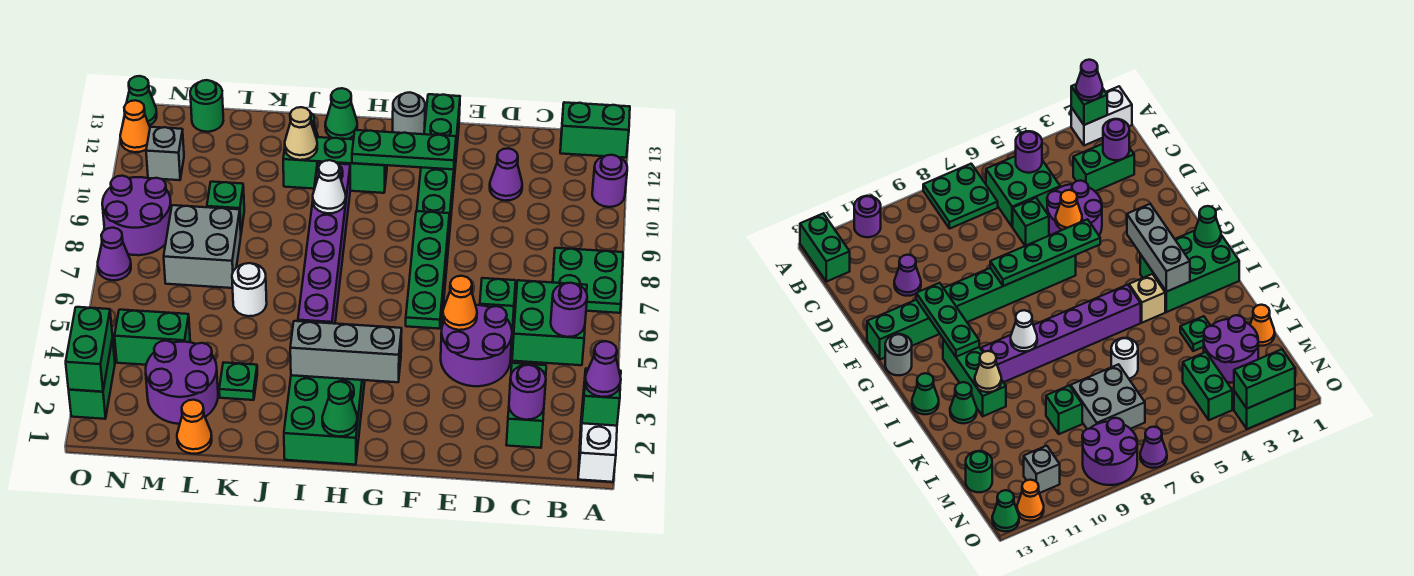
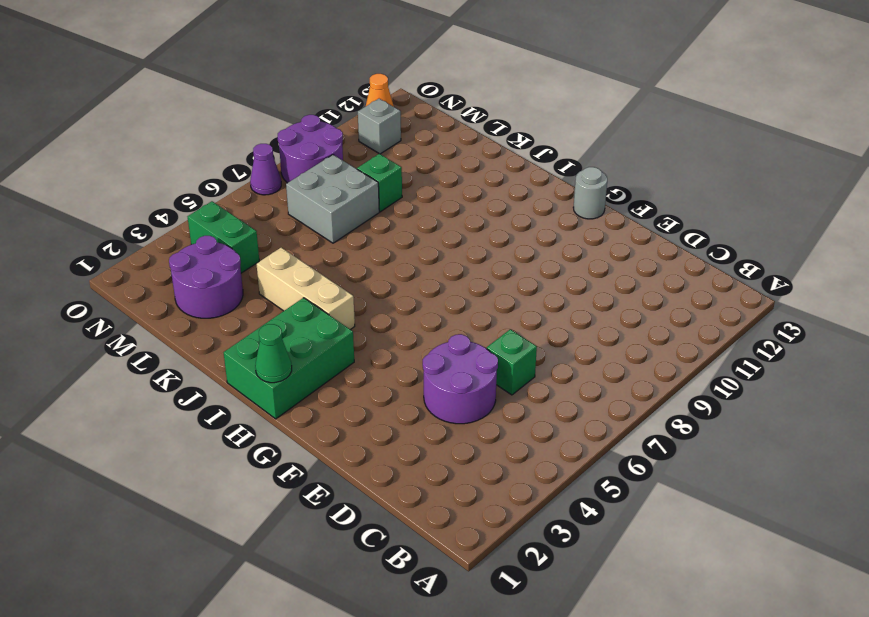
tan 1x3 brick [257,248,355,330] -> tan 1x1 brick [1129,274,1165,323]
none -> white 1x2 brick [578,405,617,482]
none -> green 2x2 plate [553,248,623,313]
none -> purple 1x1 round brick [592,155,627,207]
none -> green 1x2 brick [560,102,630,158]

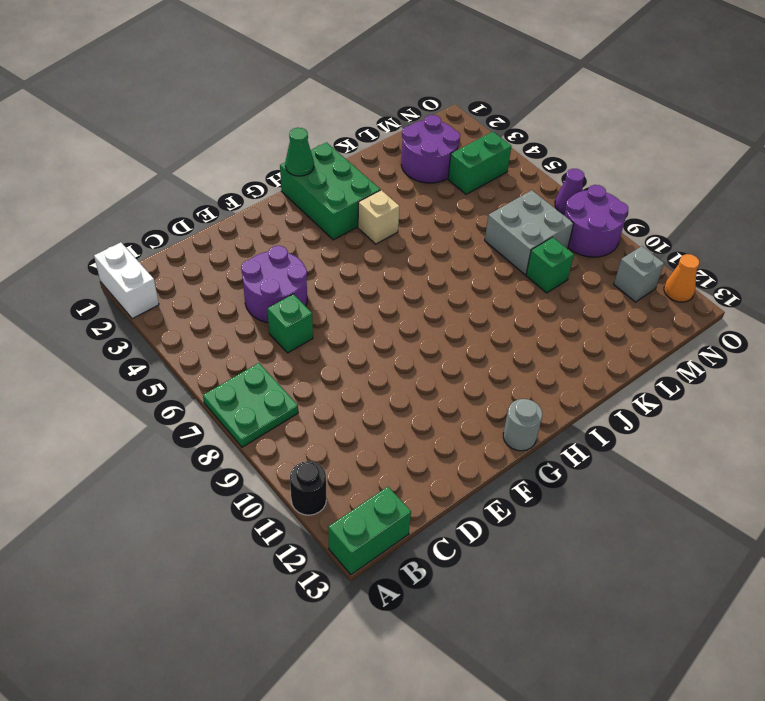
black 1x1 round brick [290,461,326,515] -> purple 1x1 round brick [592,155,627,207]
none -> green 2x2 brick [512,280,587,365]
none -> green 1x2 brick [506,363,546,448]
none -> purple 1x1 cone [490,148,522,201]
none -> green 1x8 brick [417,94,460,329]

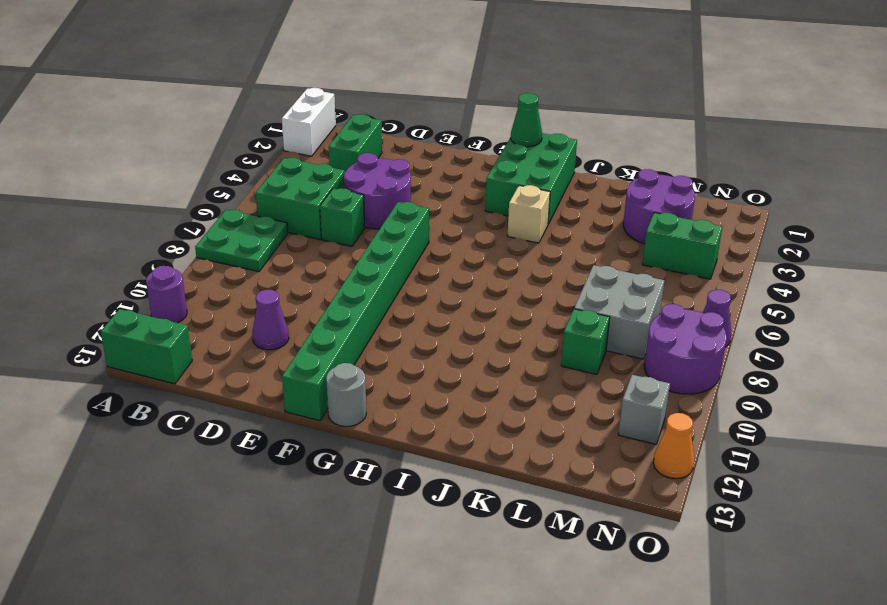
none -> green 1x3 brick [283,137,387,193]
none -> purple 1x6 brick [298,163,350,324]
none -> green 1x1 cone [325,88,357,139]
none -> green 1x1 cone [950,382,977,423]

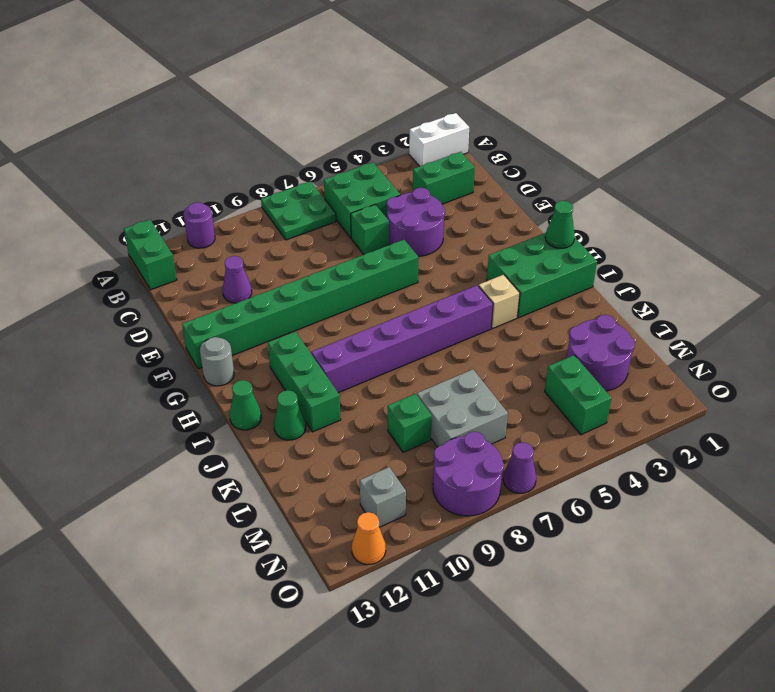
none -> green 1x1 plate [219,362,257,400]
none -> white 1x1 round brick [232,263,267,316]
none -> orange 1x1 cone [177,400,212,454]
none -> green 1x1 round brick [190,80,223,132]

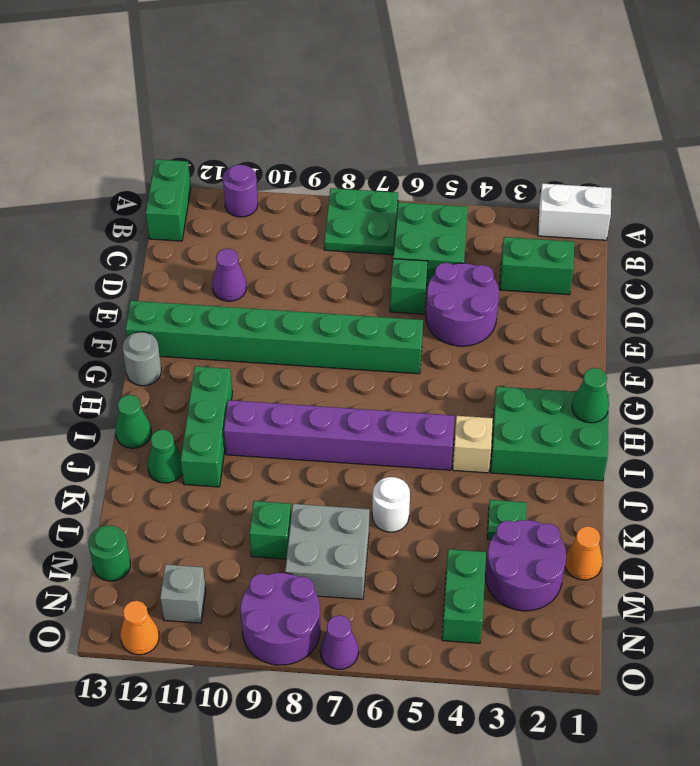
none -> green 1x2 brick [69,338,115,419]
none -> green 1x1 cone [127,76,157,125]
none -> green 1x1 brick [582,368,621,426]
none -> purple 1x1 round brick [551,283,587,337]

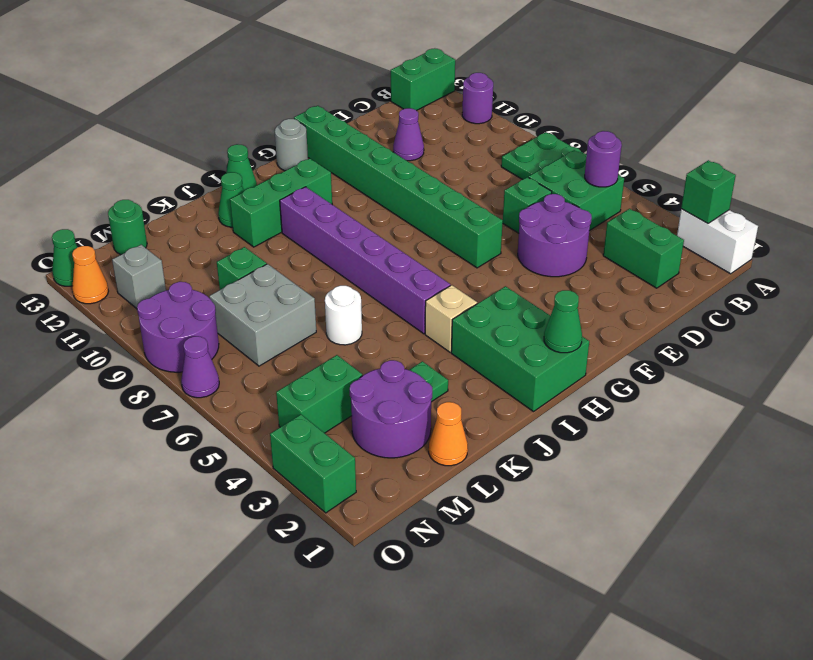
none -> purple 1x1 round brick [509,365,546,420]
none -> orange 1x1 cone [443,276,477,330]
none -> green 1x4 plate [406,211,449,329]
none -> green 1x3 plate [352,130,456,169]

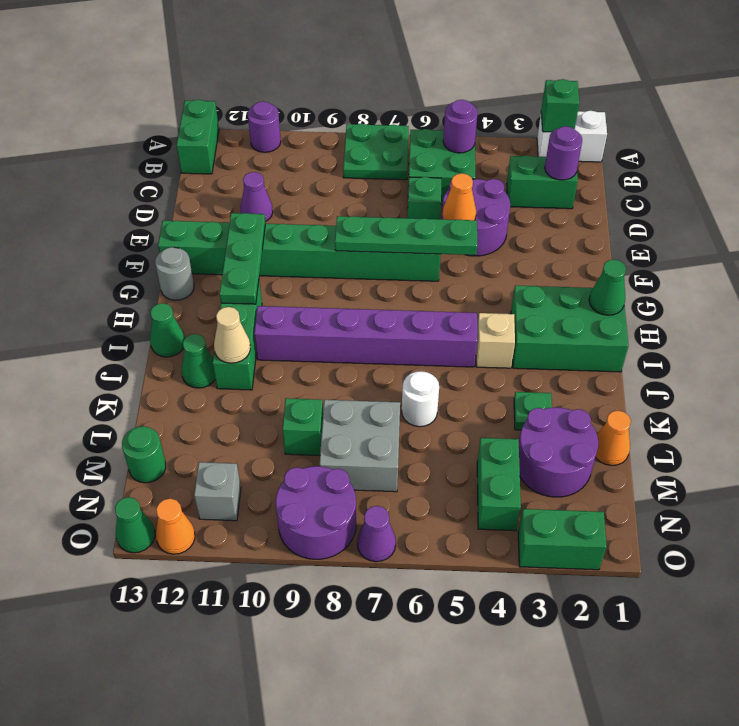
none -> grey 1x3 brick [290,321,402,382]
none -> white 1x1 cone [313,160,346,213]
none -> green 1x2 brick [66,307,113,392]
none -> purple 1x1 cone [585,341,621,397]

